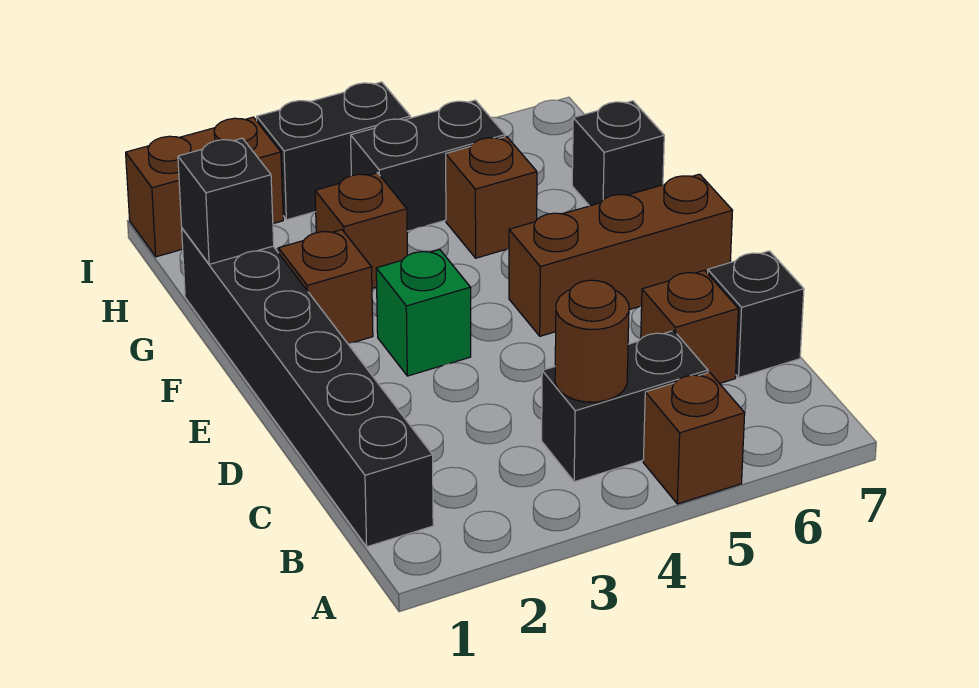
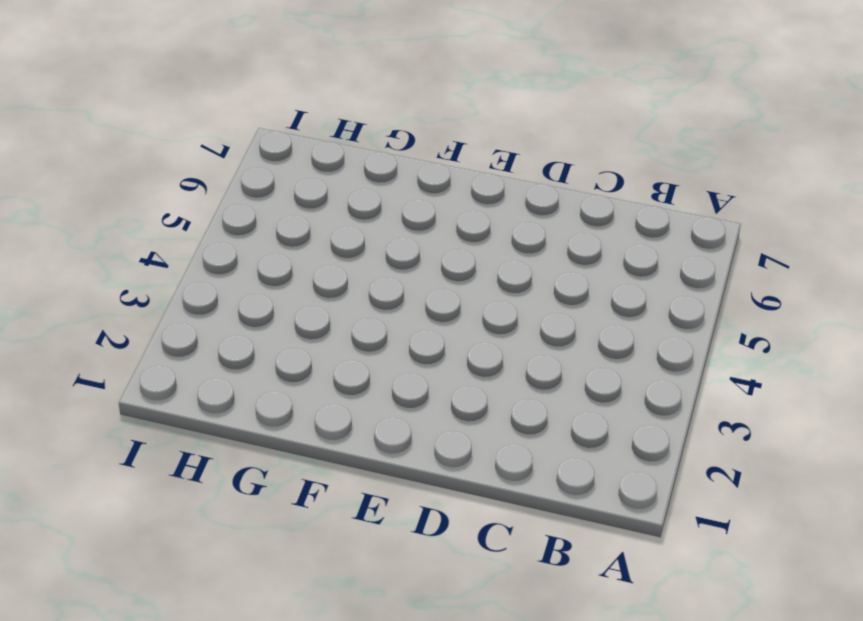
none -> brown 1x1 brick [643,372,745,504]
none -> black 1x6 brick [182,228,433,547]
none -> black 1x2 brick [542,331,708,482]

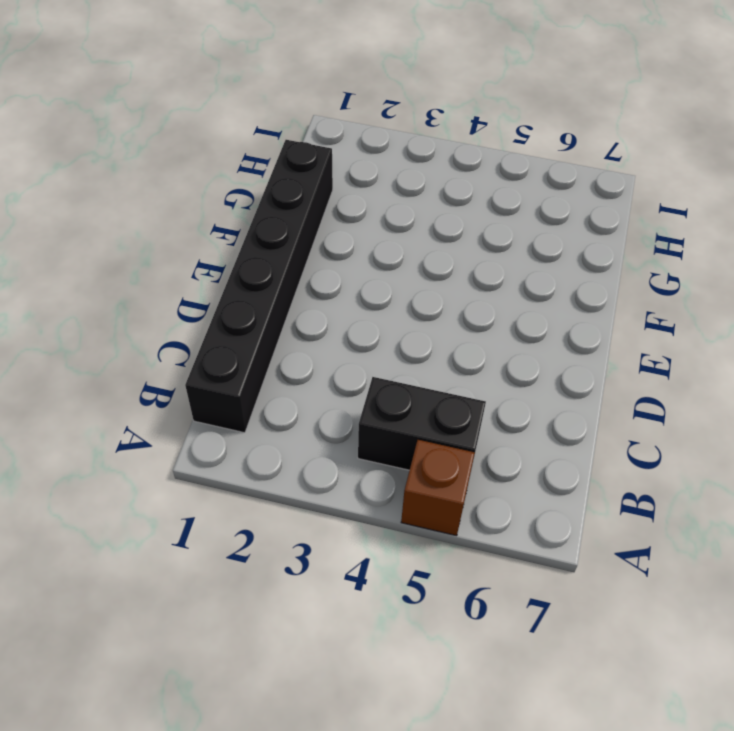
none -> brown 1x1 brick [641,270,738,384]
none -> black 1x1 brick [708,251,804,377]
none -> green 1x1 brick [376,250,471,376]

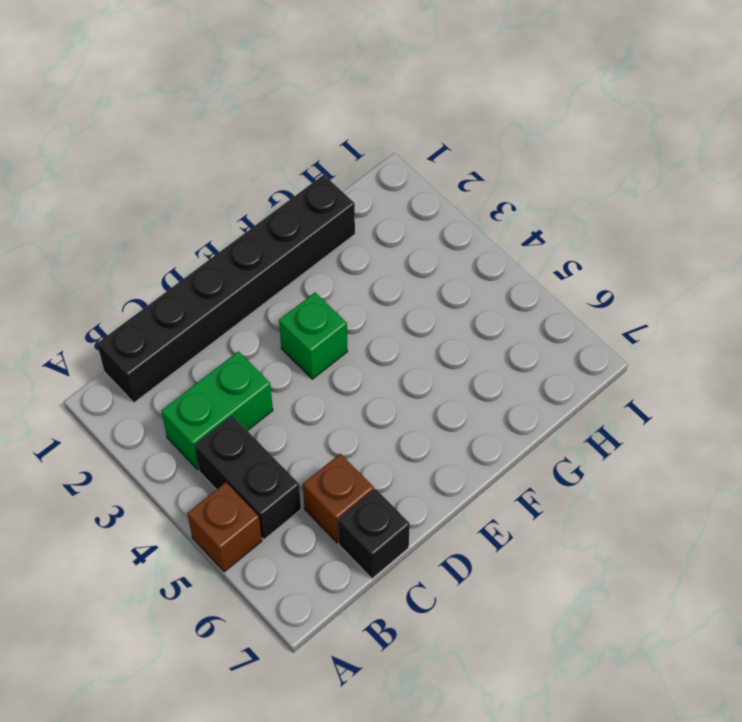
green 1x2 brick [161,351,273,470] -> none
none -> brown 1x3 brick [509,174,733,336]
none -> brown 1x1 brick [278,230,373,343]
none -> brown 1x1 brick [315,173,407,288]

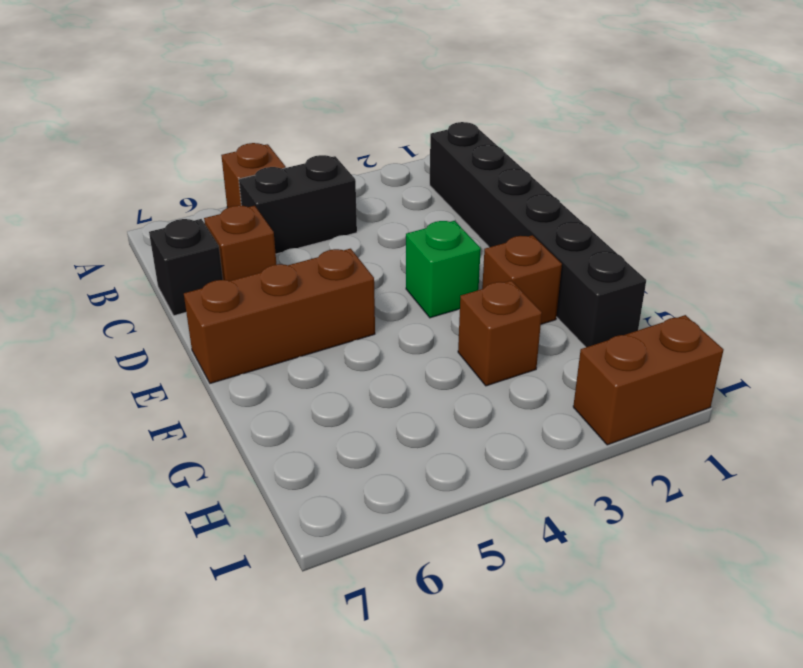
none -> brown 1x1 brick [446,137,537,258]
none -> black 1x1 brick [572,101,664,206]
none -> black 1x2 brick [351,100,505,231]

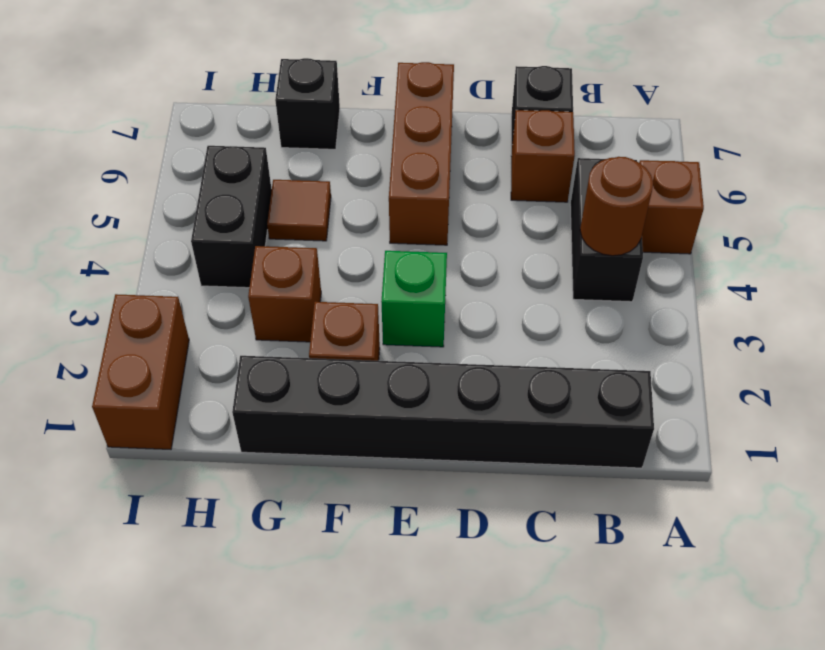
brown 1x1 tile [267,180,331,241] -> brown 1x1 brick [446,137,537,258]
none -> black 1x2 brick [257,82,410,220]
none -> black 1x1 brick [178,138,274,264]

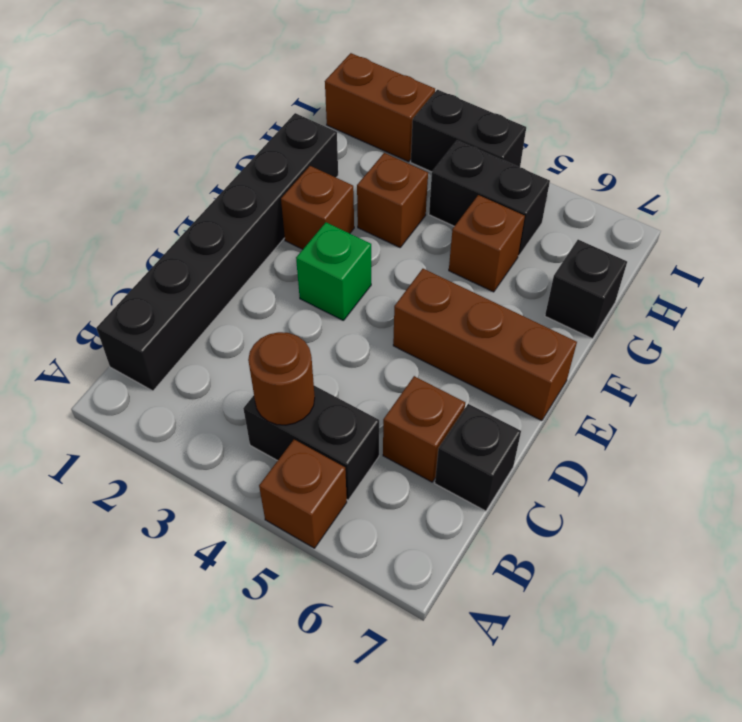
none -> black 1x1 brick [178,138,274,264]

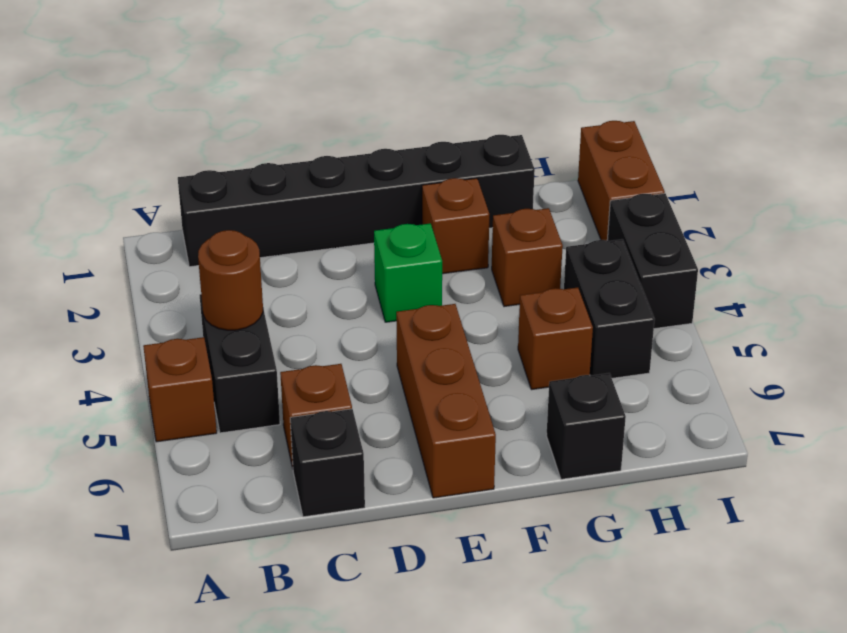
none -> black 1x1 brick [178,138,274,264]

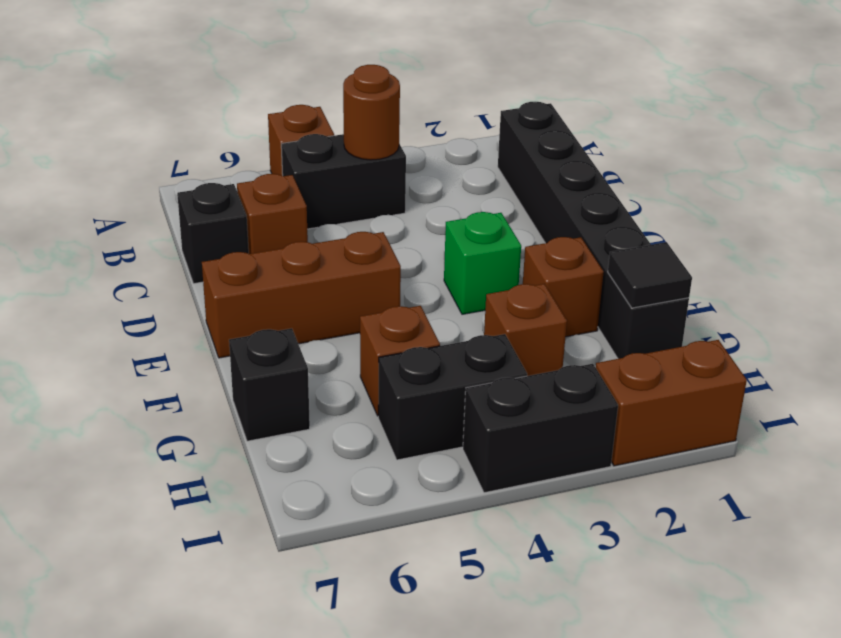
black 1x1 tile [608,242,692,308] -> black 1x1 brick [178,138,274,264]

